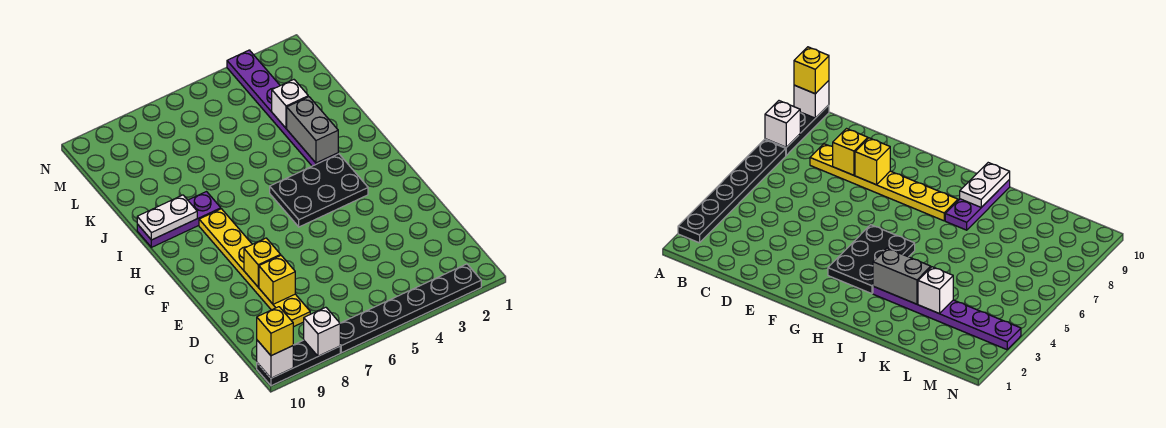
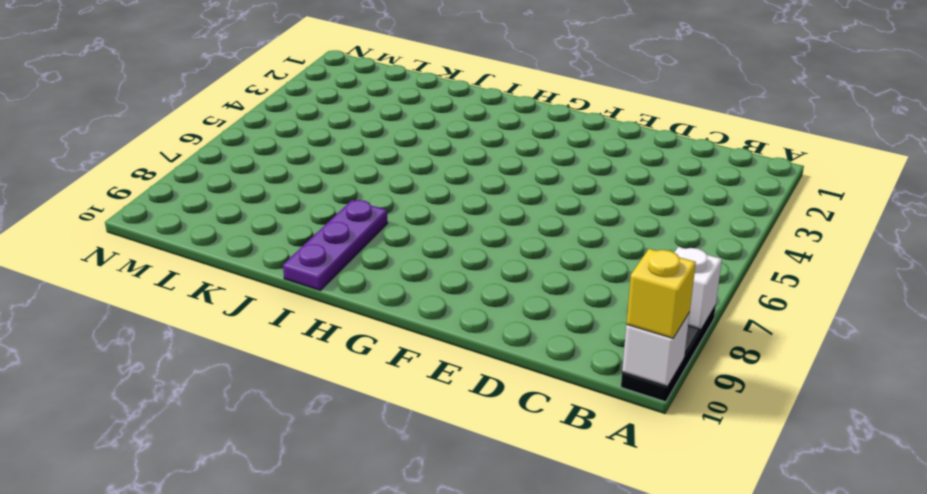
none -> black 1x6 plate [340,264,481,353]
none -> yellow 1x6 plate [199,209,310,327]
none -> black 2x3 plate [270,154,368,227]

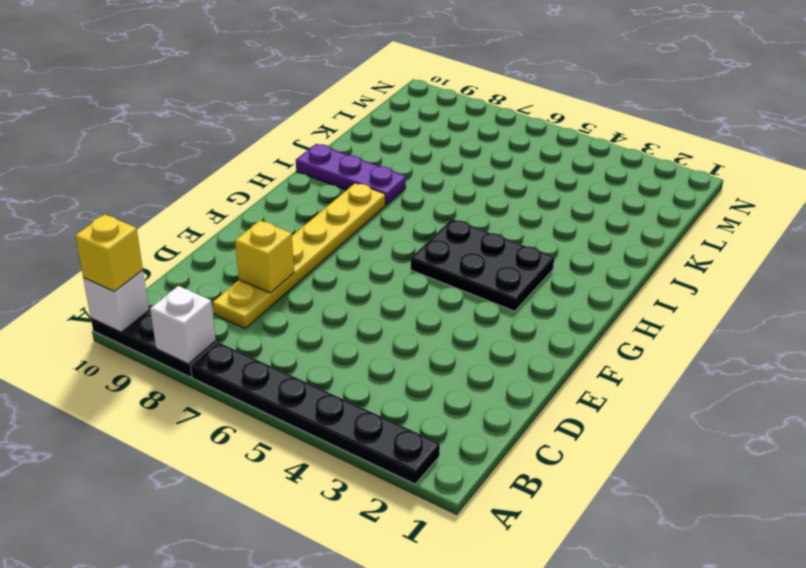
none -> purple 1x6 plate [227,50,338,166]
none -> yellow 1x1 brick [244,238,281,287]
none -> grey 1x2 brick [287,97,338,163]

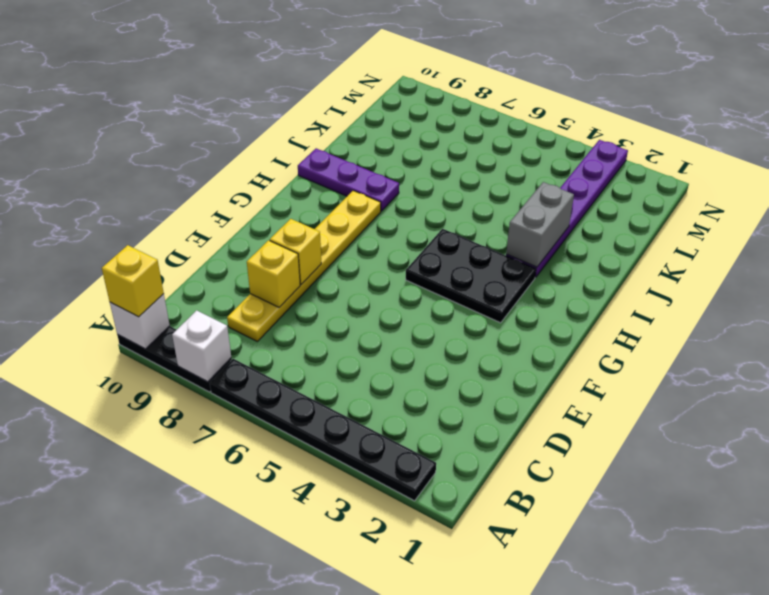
none -> white 1x2 plate [137,195,197,240]
none -> white 1x1 brick [272,80,308,128]

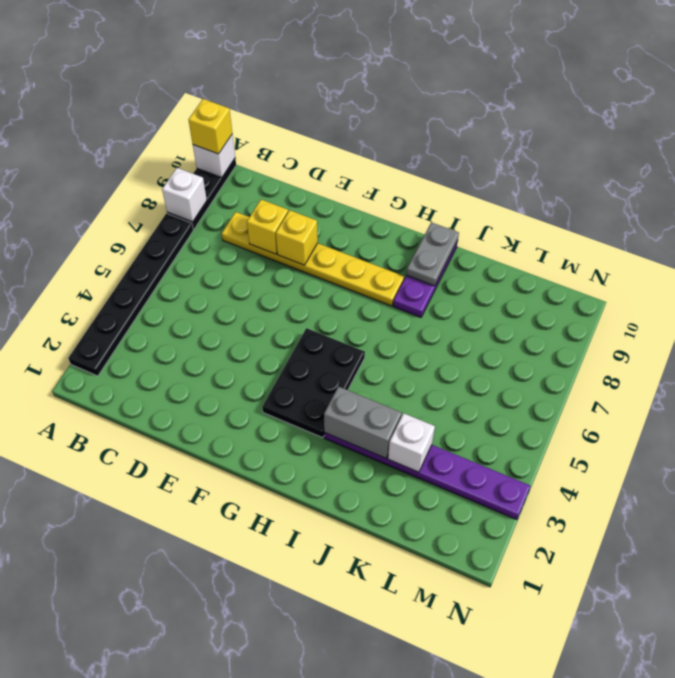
grey 1x2 plate [406,222,459,286] -> white 1x2 plate [137,195,197,240]

